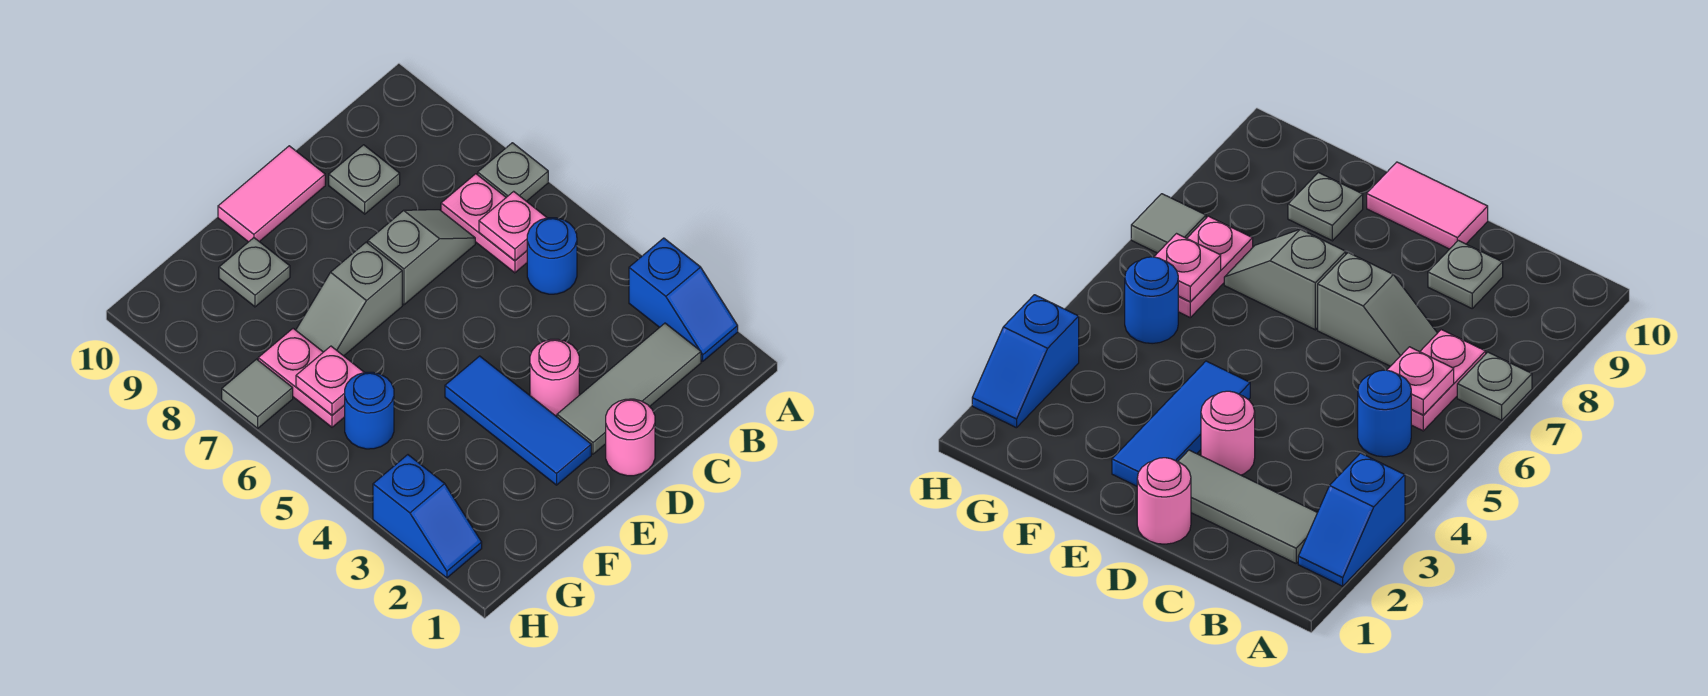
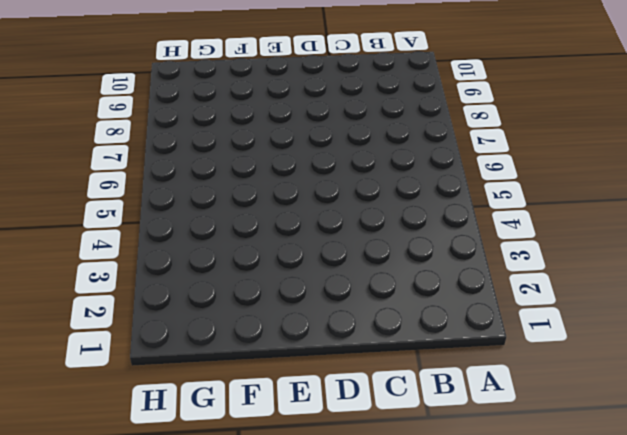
none -> blue 1x2 slope [629,238,738,361]
none -> grey 1x1 plate [478,143,548,201]
none -> grey 1x3 tile [557,323,701,454]

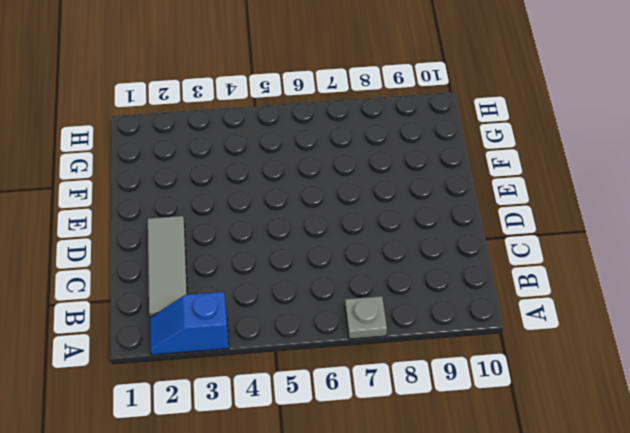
none -> blue 1x1 round brick [527,218,577,294]
none -> pink 1x2 plate [441,174,527,273]
none -> grey 1x2 slope [368,210,475,305]

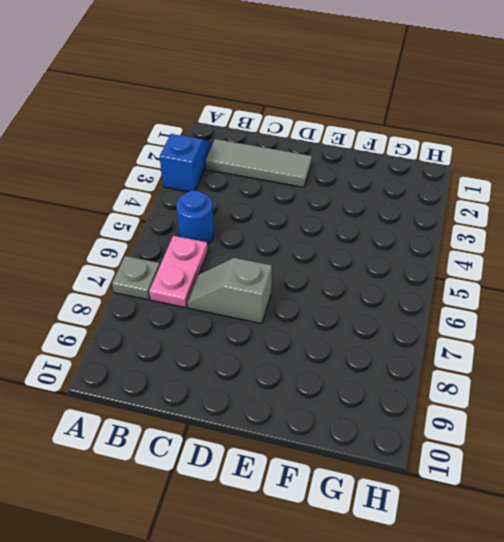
none -> grey 1x1 plate [329,145,400,214]
none -> pink 1x1 round brick [606,399,655,476]
none -> pink 1x1 round brick [530,339,579,416]

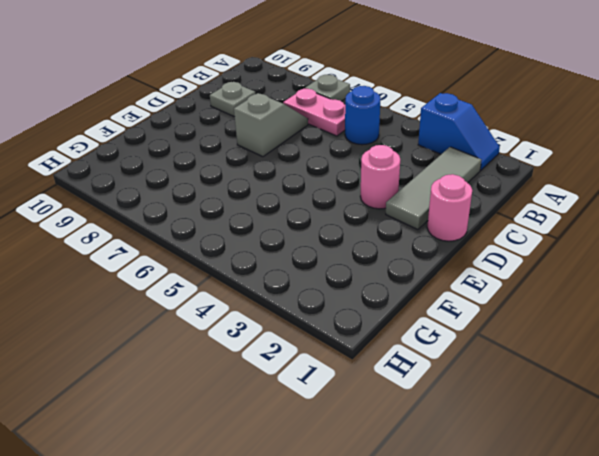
none -> pink 1x2 tile [218,146,325,242]
none -> blue 1x3 tile [445,356,591,485]
none -> grey 1x2 slope [296,242,402,356]

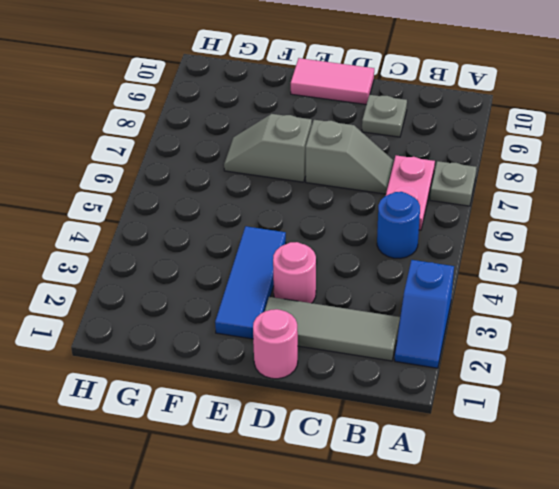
none -> grey 1x1 plate [219,238,290,307]
none -> blue 1x1 round brick [345,372,394,449]
none -> pink 1x2 plate [258,329,345,427]

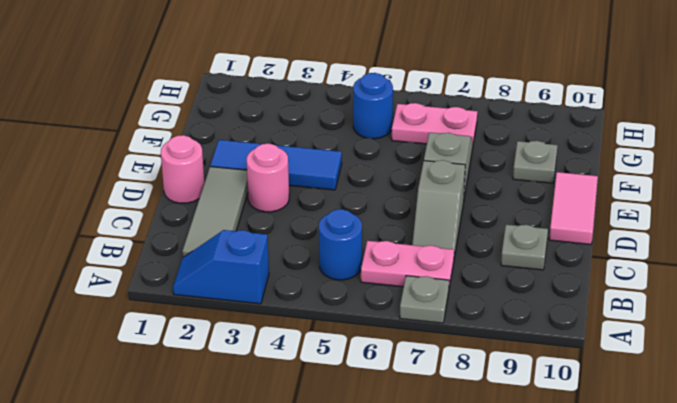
none -> blue 1x2 slope [373,455,482,578]
none -> grey 1x1 tile [222,359,293,428]
none -> pink 1x1 plate [479,191,547,261]

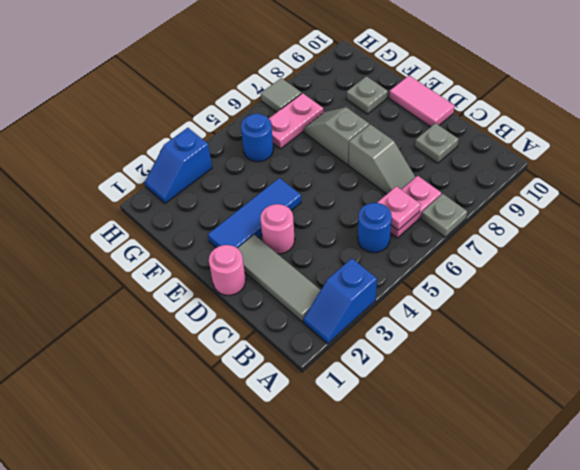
none -> pink 1x1 plate [296,346,364,415]

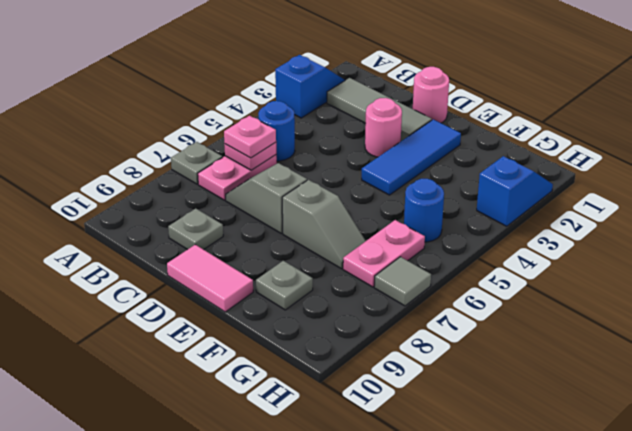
pink 1x1 plate [224,116,276,158] -> pink 1x1 plate moved to [296,346,364,415]

